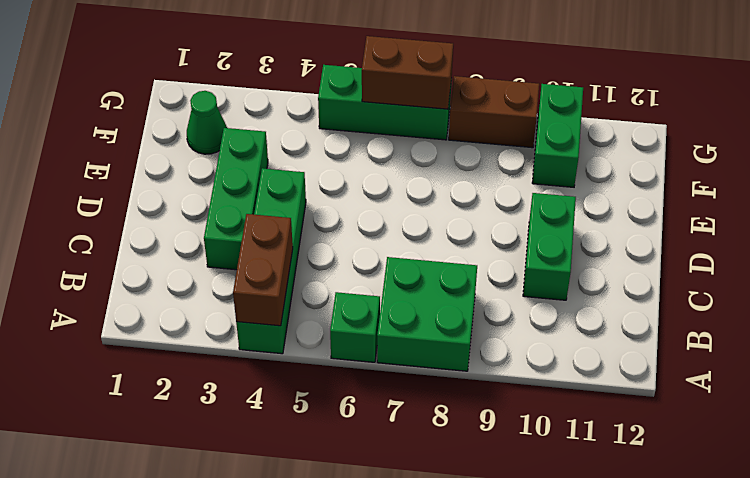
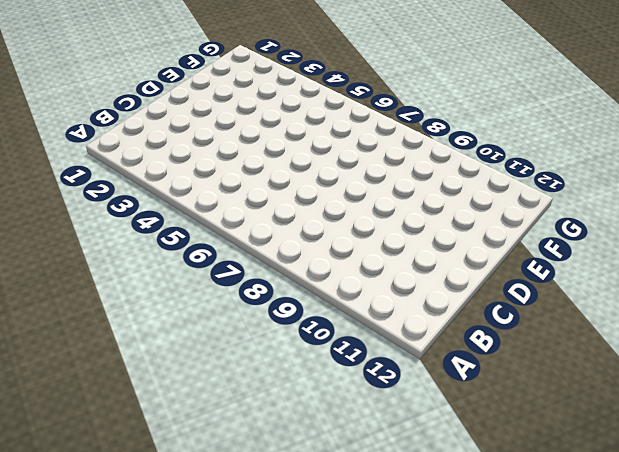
none -> green 1x4 brick [236,168,306,354]
none -> green 1x1 brick [330,292,380,362]

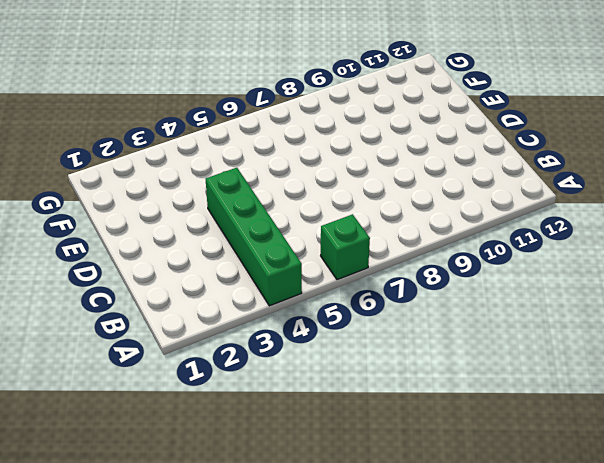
none -> green 2x2 brick [377,257,477,371]
none -> green 1x3 brick [204,128,268,270]

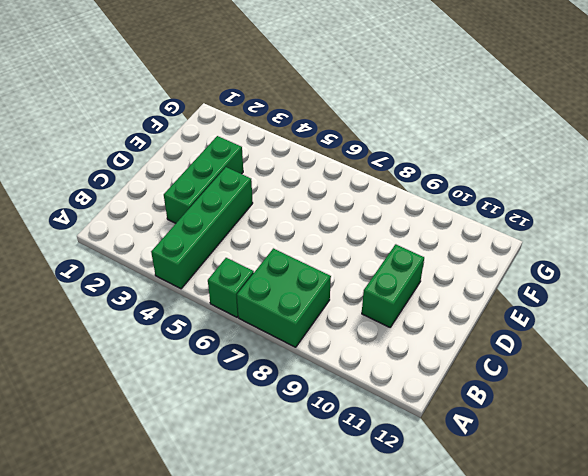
none -> green 1x1 cone [187,91,227,154]
none -> green 1x2 brick [532,84,583,187]

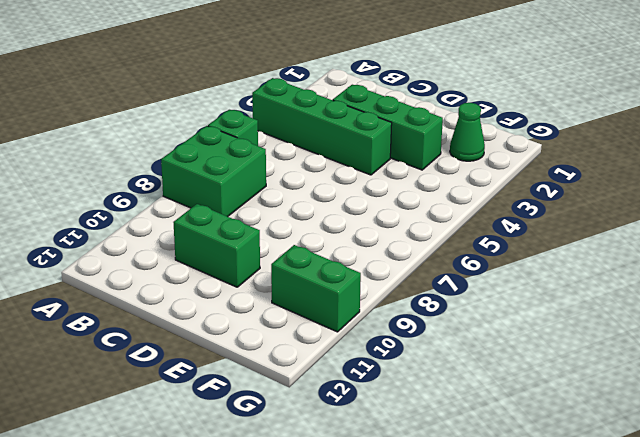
none -> green 1x3 brick [318,65,452,140]
none -> brown 1x2 brick [449,76,539,148]

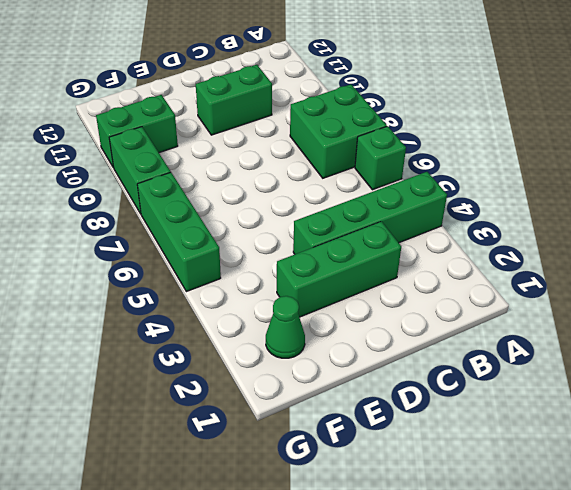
green 1x2 brick [109,127,171,214] -> brown 1x2 brick [449,76,539,148]
none -> brown 1x2 brick [233,214,293,326]
none -> brown 1x2 brick [362,36,453,109]

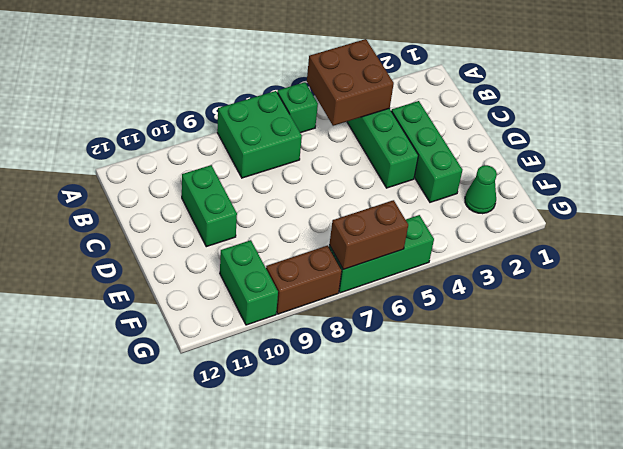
brown 2x2 brick [307,39,394,126] -> brown 1x2 brick [233,214,293,326]

